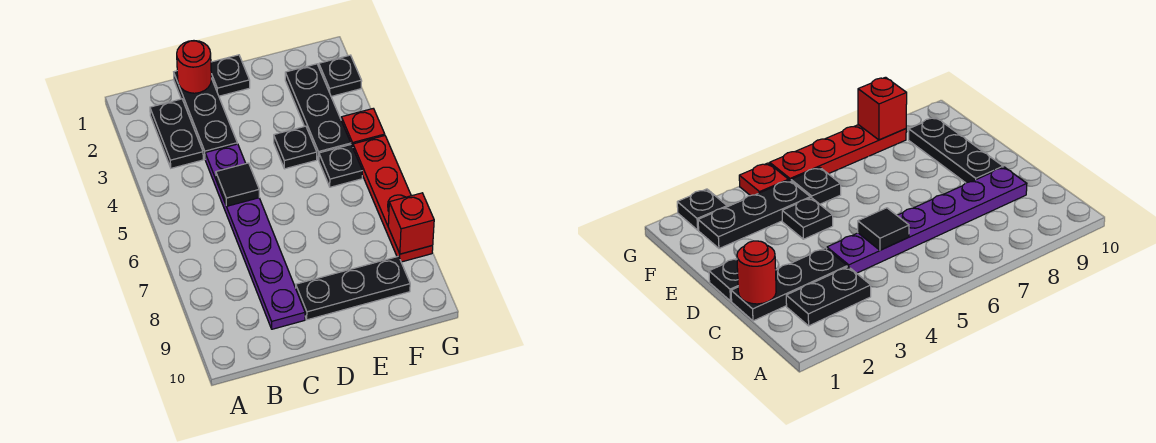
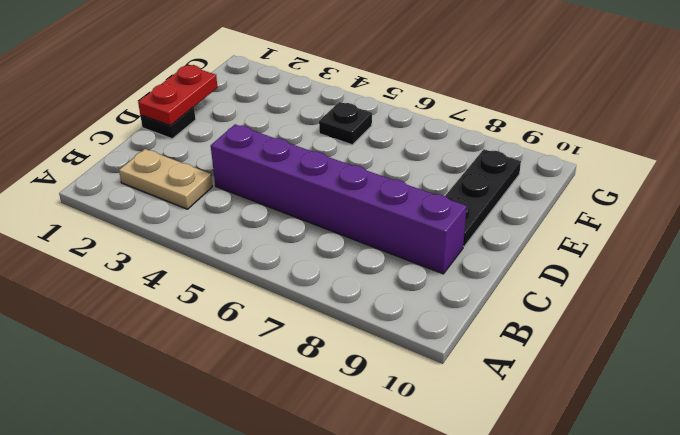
tan 1x2 plate [119,149,212,209] -> black 1x2 plate [150,99,203,168]
purple 1x6 brick [211,124,467,274] -> purple 1x6 plate [205,144,305,329]
red 1x2 plate [138,65,218,125] -> none
none -> black 1x3 plate [174,71,237,158]
none -> black 1x1 plate [274,126,317,169]
none -> black 1x3 plate [285,64,351,160]

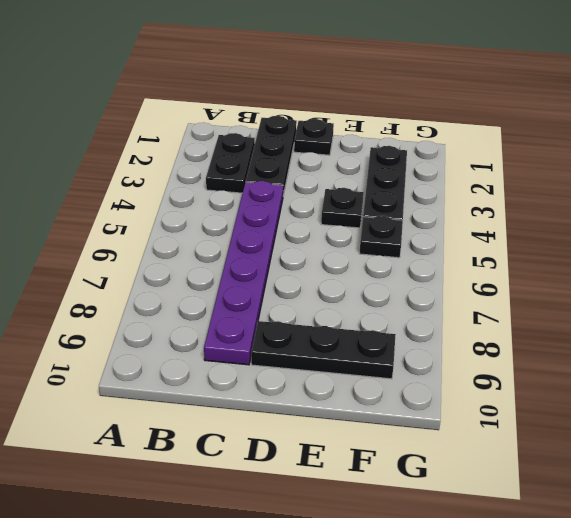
none -> black 1x1 plate [319,55,362,96]
none -> red 1x1 plate [341,108,385,147]
none -> red 1x4 plate [353,136,433,262]

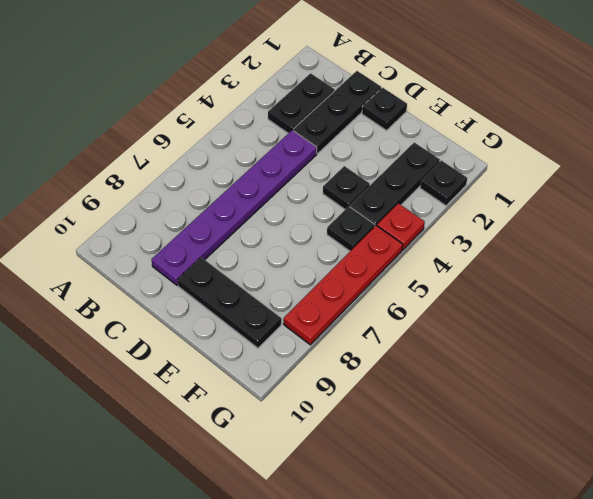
none -> red 1x1 round brick [177,41,211,93]
none -> black 1x1 tile [216,163,259,206]
none -> red 1x1 brick [388,193,434,254]

